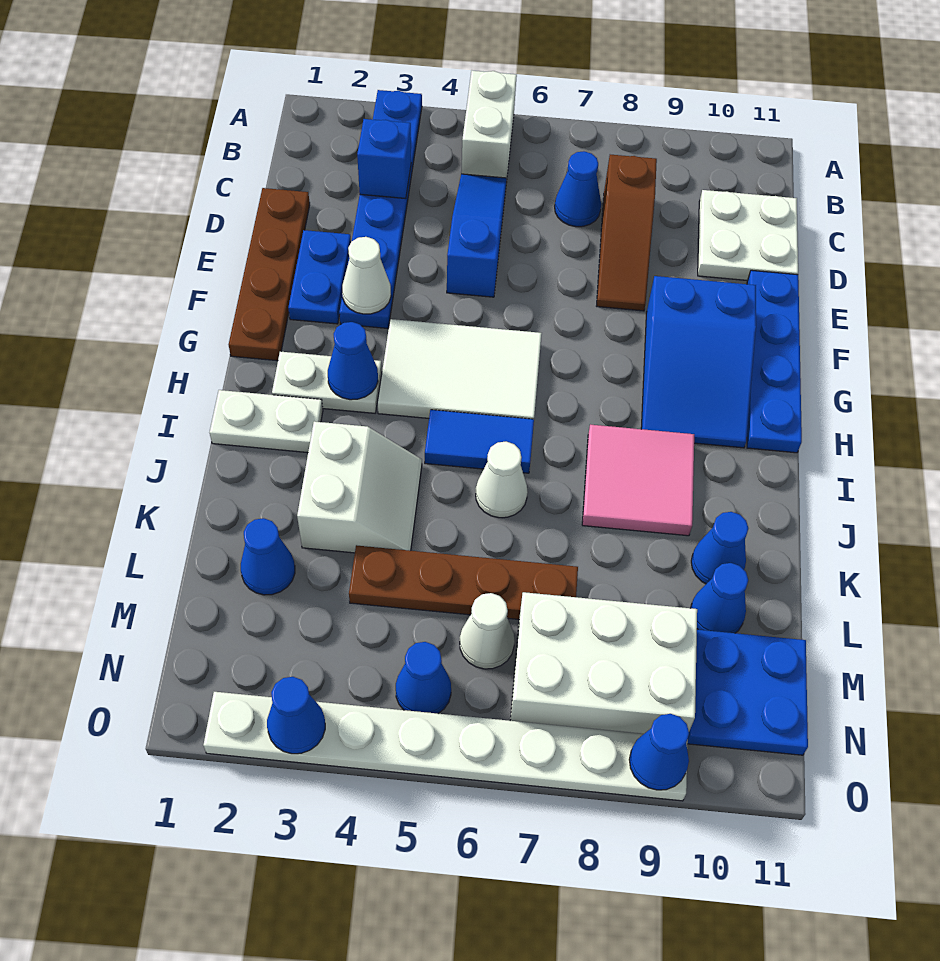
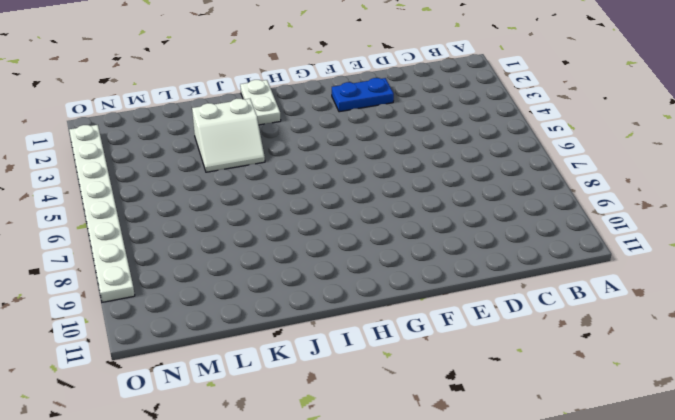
none -> blue 1x6 plate [339,90,422,328]
none -> white 1x2 brick [461,71,517,178]
none -> blue 1x3 slope [447,174,507,297]
none -> blue 1x1 cone [555,151,601,227]

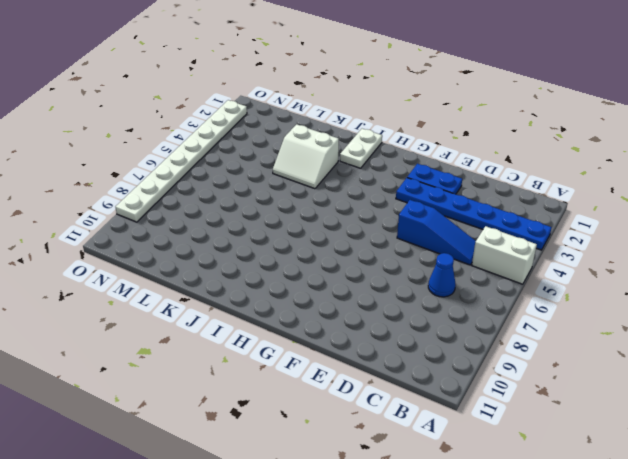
none -> brown 1x3 slope [597,155,657,311]
none -> white 2x2 plate [698,190,798,281]
none -> brown 1x4 plate [229,188,310,361]
none -> blue 1x4 plate [747,270,802,453]

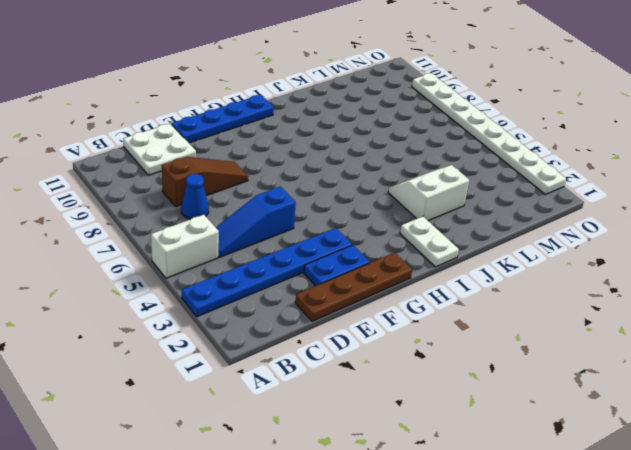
none -> blue 2x3 slope [641,276,756,448]
none -> white 2x3 tile [378,319,542,419]
none -> white 1x2 plate [272,352,382,413]
none -> blue 1x2 tile [425,410,534,473]

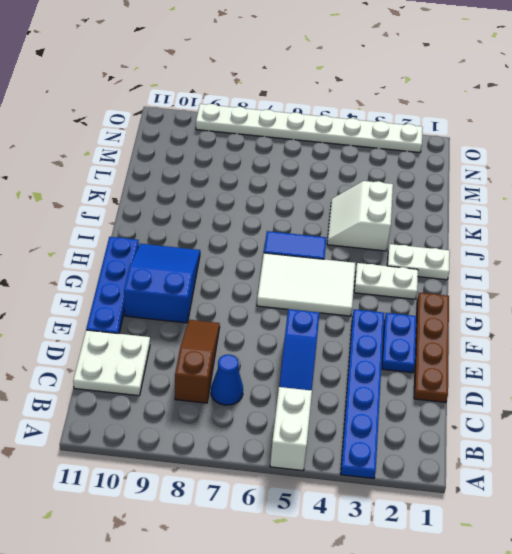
none -> pink 2x2 tile [582,425,694,536]
none -> white 1x1 cone [476,442,528,518]
none -> blue 1x1 cone [691,512,748,584]
none -> blue 1x1 cone [241,518,295,595]

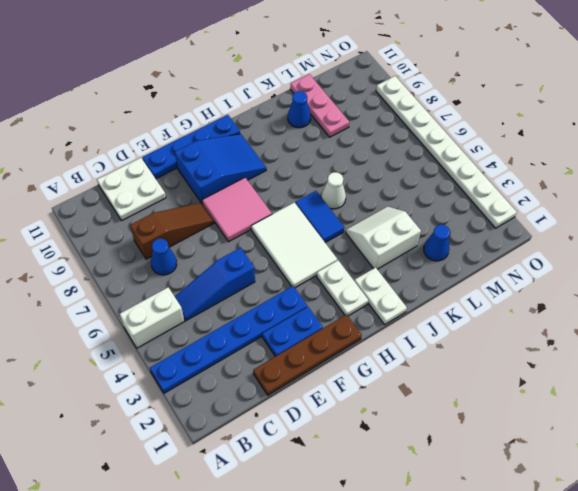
pink 2x2 tile [202,178,272,242] -> pink 2x2 tile moved to [582,425,694,536]
pink 1x3 plate [290,74,349,137] -> blue 1x1 cone [691,563,748,633]
none -> brown 1x4 plate [349,545,578,619]
none -> white 1x1 cone [460,593,515,669]
none -> white 2x3 brick [511,592,697,734]
none -> blue 2x2 plate [688,630,808,755]

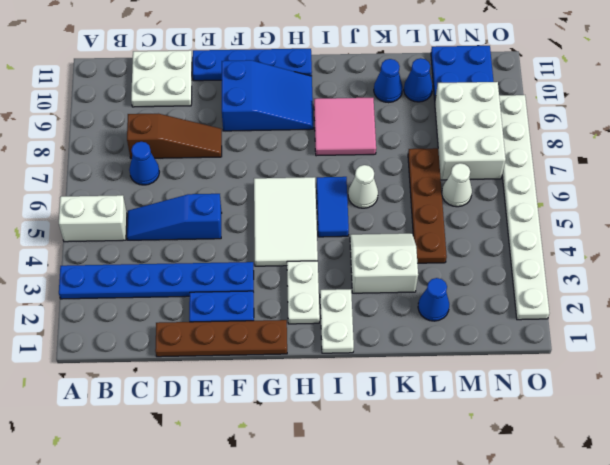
none -> blue 1x1 cone [396,642,451,713]
none -> blue 1x1 brick [357,119,411,199]
none -> white 1x1 cone [342,237,391,314]
none -> blue 1x1 cone [328,322,378,400]

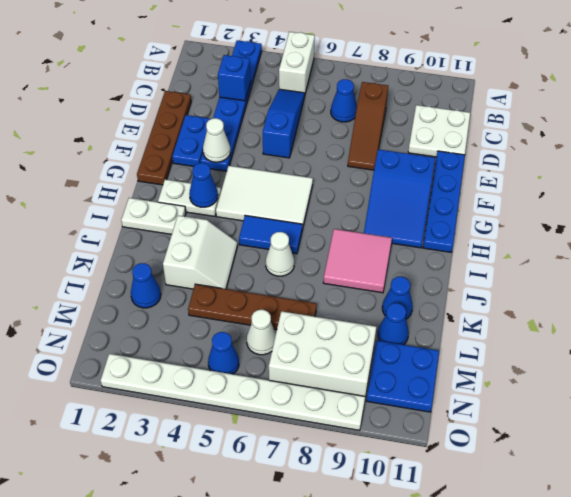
none -> blue 1x1 cone [267,677,325,754]
none -> blue 1x1 cone [629,714,689,790]

